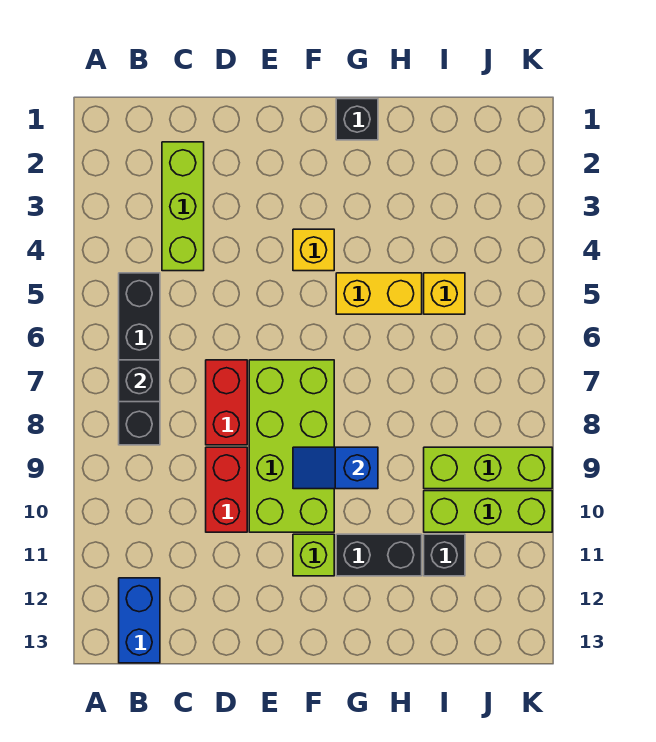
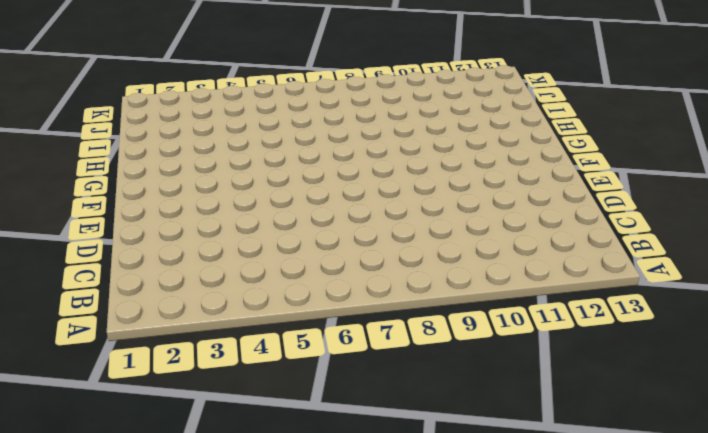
none -> black 1x4 brick [119,273,160,445]
none -> blue 1x2 brick [119,578,160,663]
none -> lime 1x3 brick [162,142,204,271]

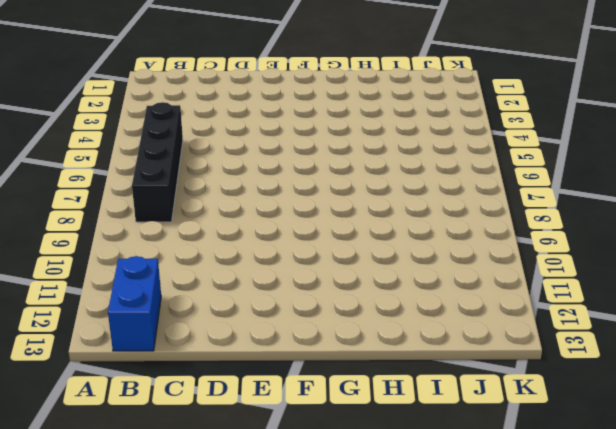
none -> lime 1x3 brick [162,142,204,271]
none -> red 1x2 brick [206,360,247,445]
none -> red 1x2 brick [206,447,247,532]

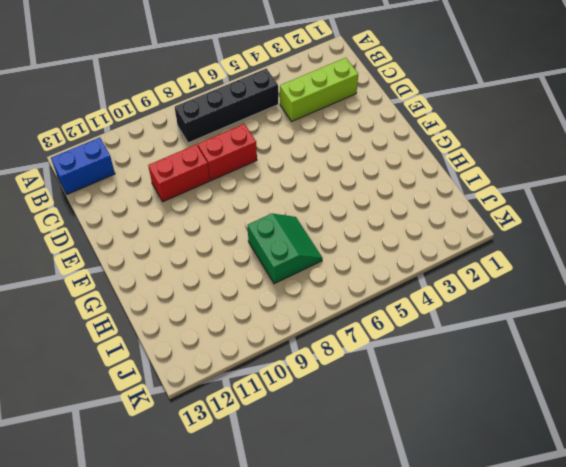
green 2x2 slope [248,213,322,284] -> none
none -> lime 2x4 brick [249,360,334,532]
none -> yellow 1x1 brick [293,229,334,271]
none -> lime 1x1 brick [293,534,334,576]

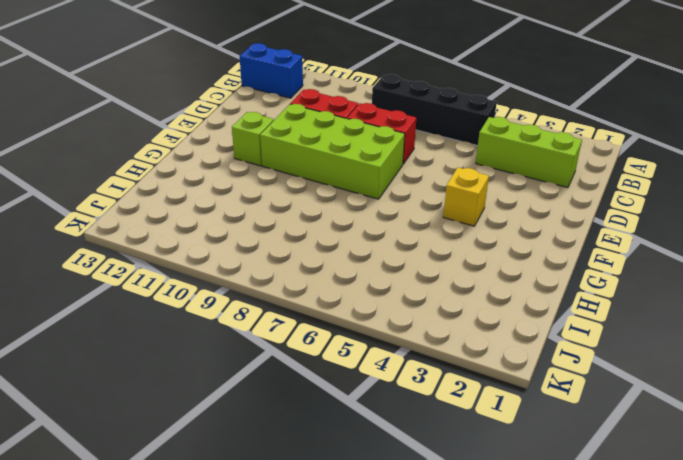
none -> black 1x1 brick [336,99,378,140]
none -> yellow 1x2 brick [336,273,422,314]
none -> black 1x2 brick [336,534,422,576]

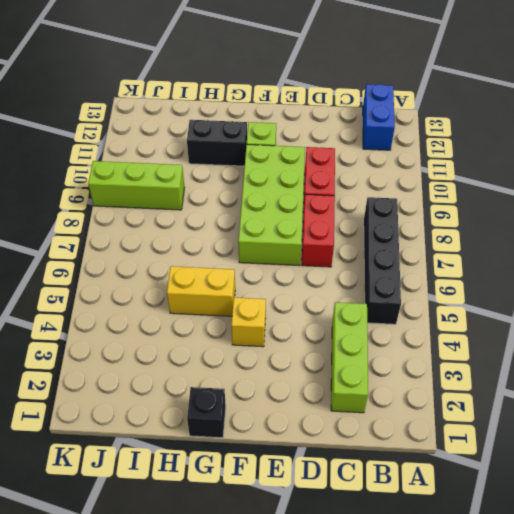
none -> yellow 1x1 brick [424,273,465,314]
none -> lime 1x3 brick [424,491,552,532]
none -> black 1x1 brick [424,534,465,576]

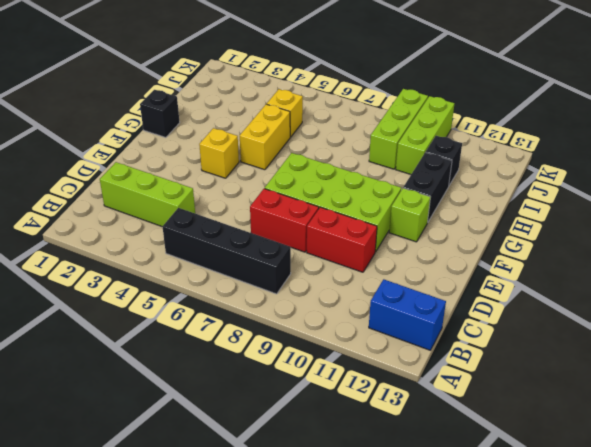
none -> black 1x1 brick [119,360,160,402]
none -> blue 1x2 slope [293,447,378,489]

